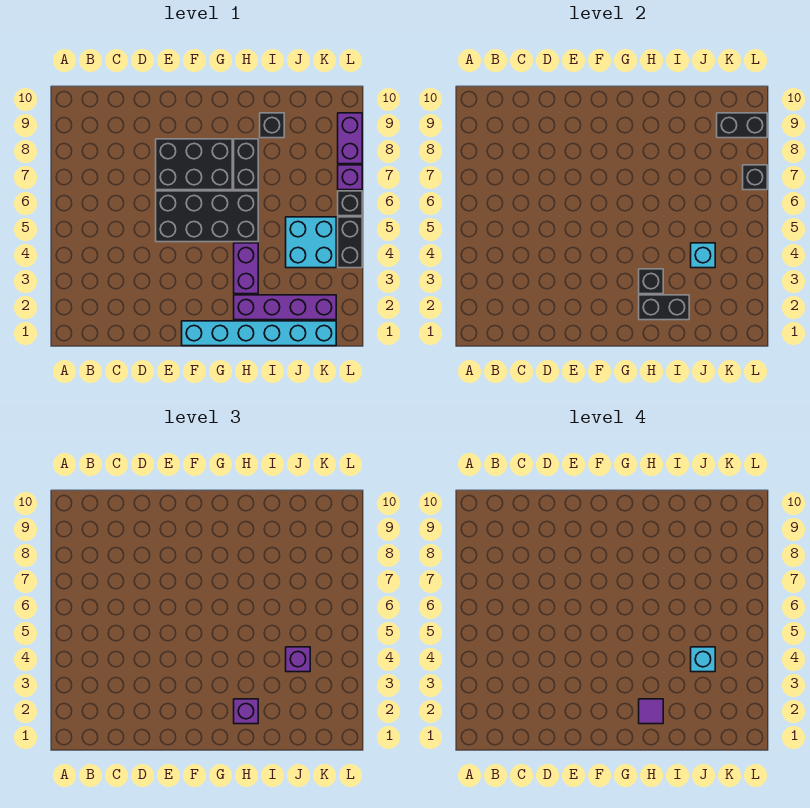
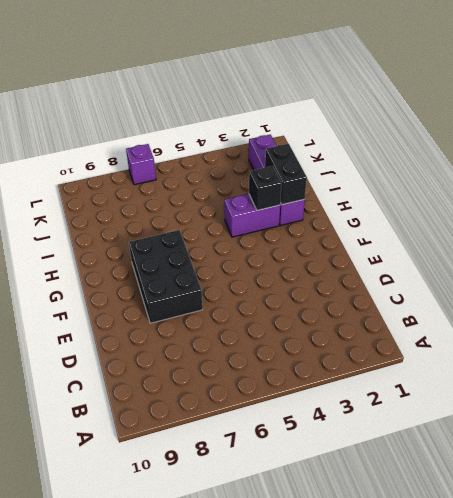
none -> black 2x4 brick [156,191,258,242]
none -> cyan 1x6 brick [182,321,336,346]
none -> black 1x2 brick [234,139,258,190]

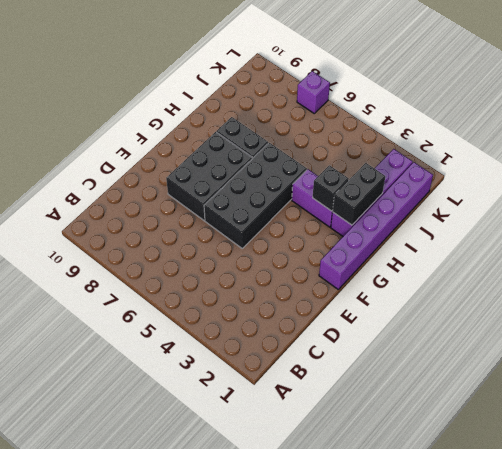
purple 1x6 brick [319,162,433,289] -> cyan 1x6 brick [182,321,336,346]
none -> black 1x1 brick [260,113,284,138]
none -> cyan 2x2 brick [286,217,336,268]
none -> black 1x2 brick [338,217,362,268]

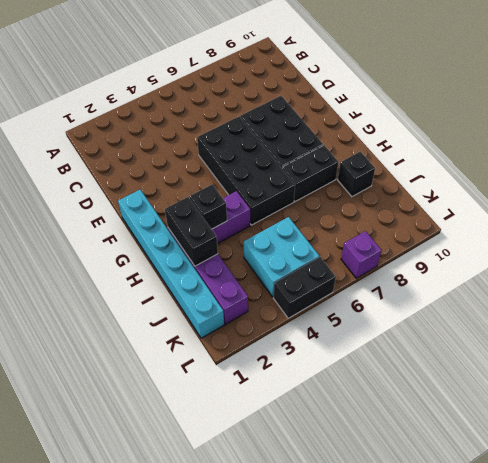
none -> black 1x1 brick [338,191,362,216]
none -> purple 1x2 brick [338,113,362,164]
none -> cyan 1x1 brick [691,243,715,268]

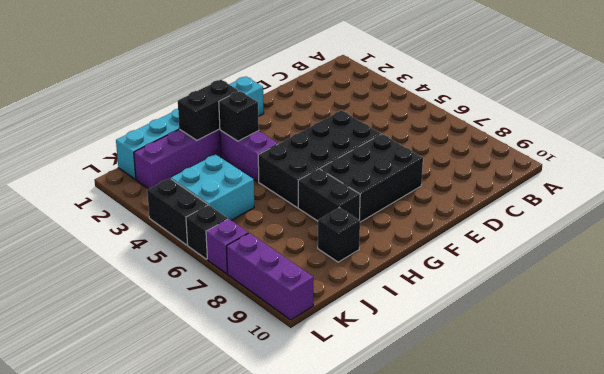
purple 1x3 brick [227,233,313,320] -> purple 1x2 brick [338,113,362,164]
none -> cyan 1x1 brick [691,243,715,268]
none -> black 1x2 brick [717,113,767,138]
none -> black 1x1 brick [743,165,767,190]

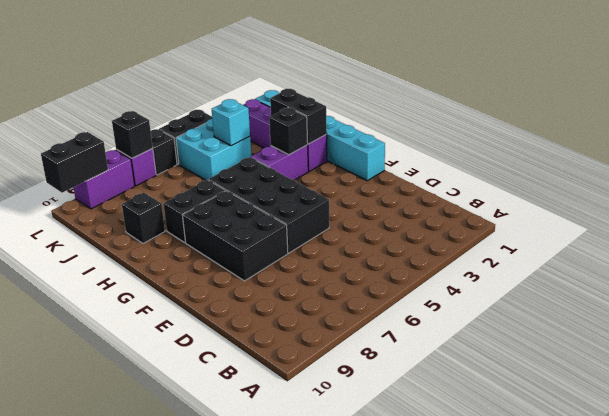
black 1x2 brick [41,132,108,193] -> black 1x2 brick turned to [717,113,767,138]
none -> purple 1x1 brick [234,699,258,724]
none -> purple 1x1 brick [286,647,310,672]
none -> purple 1x1 tile [639,699,663,724]

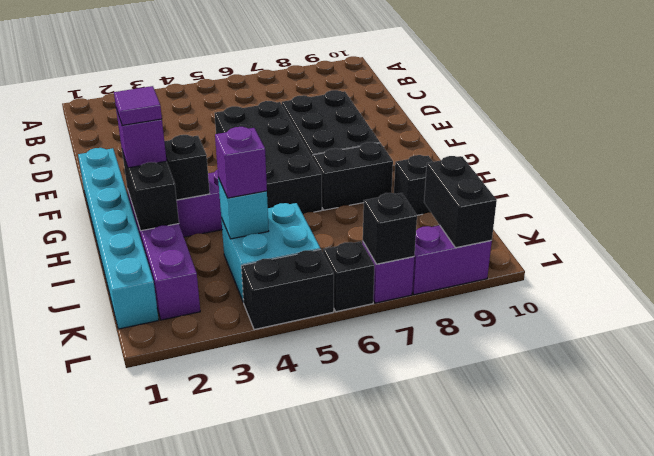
none -> cyan 1x1 brick [691,647,715,672]

